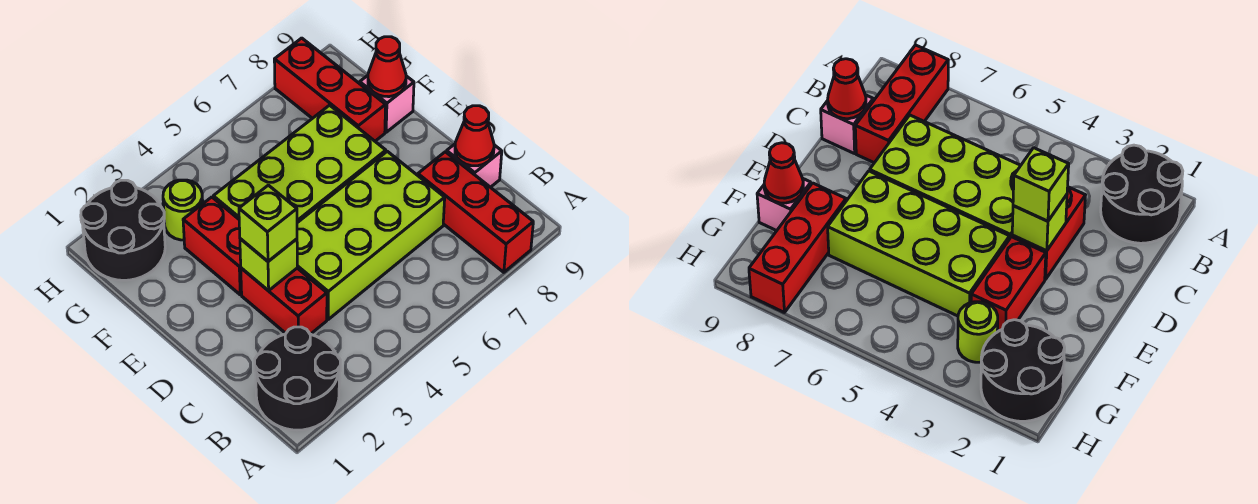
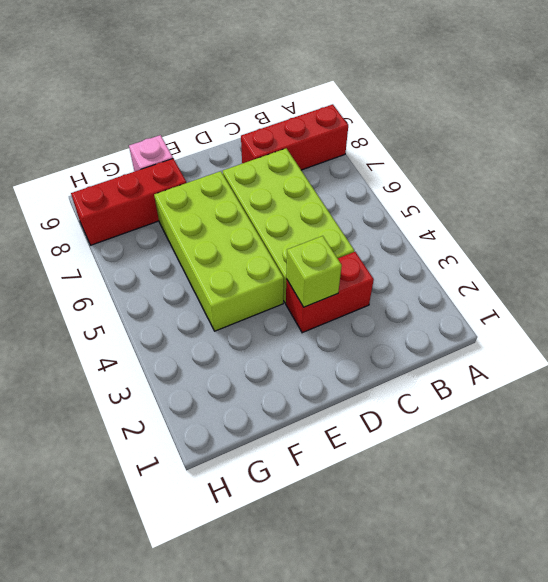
none -> black 2x2 round brick [255,327,340,430]
none -> pink 1x1 brick [447,144,502,187]
none -> red 1x2 brick [183,197,242,295]

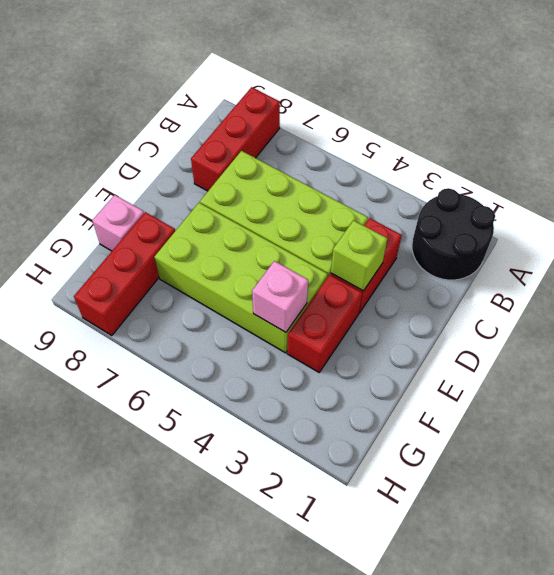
pink 1x1 brick [252,261,308,332] -> pink 1x1 brick moved to [447,144,502,187]
none -> black 2x2 round brick [81,180,165,280]
none -> lime 1x1 round brick [163,180,203,240]
none -> red 1x1 cone [455,106,494,166]

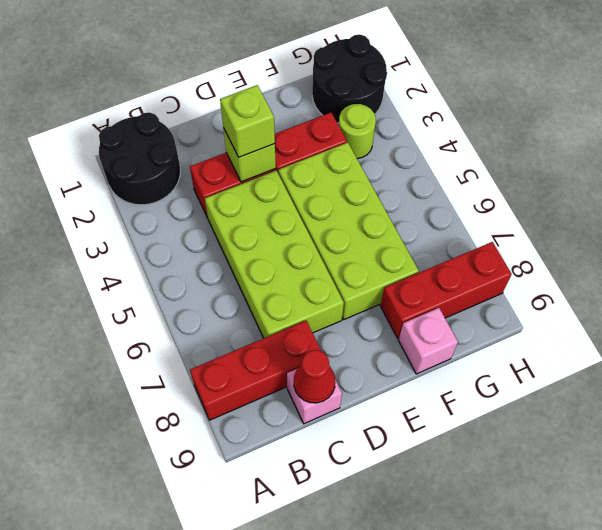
none -> red 1x1 cone [368,37,406,97]

